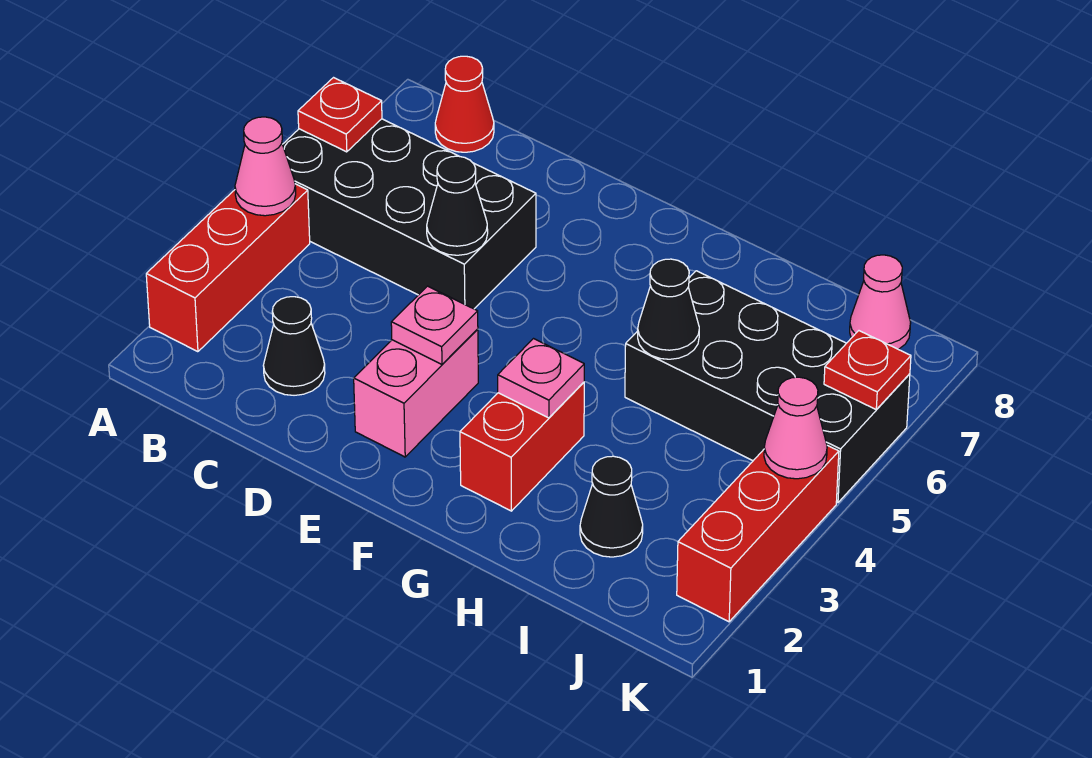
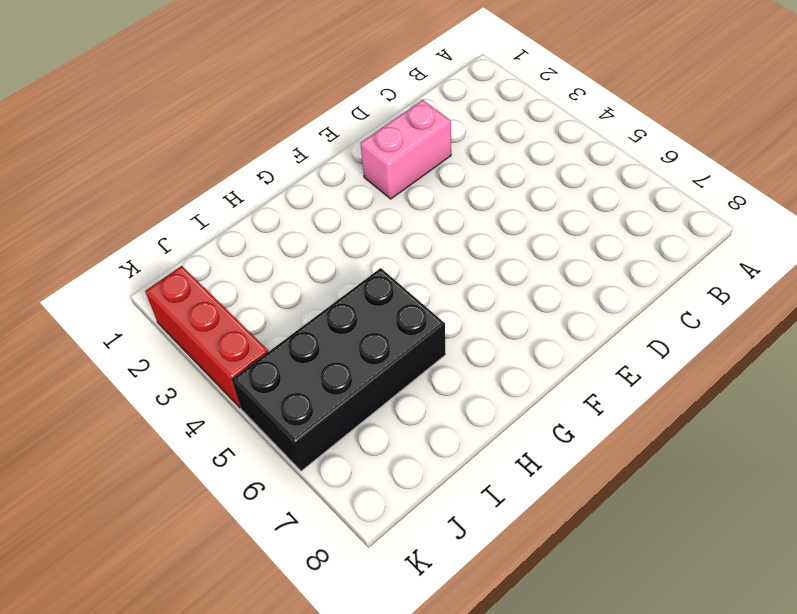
pink 1x2 brick [360,100,451,199] -> pink 1x2 brick turned to [354,329,478,457]
none -> red 1x3 brick [146,184,310,352]
none -> black 2x4 brick [283,119,536,309]
none -> red 1x1 cone [435,56,494,152]

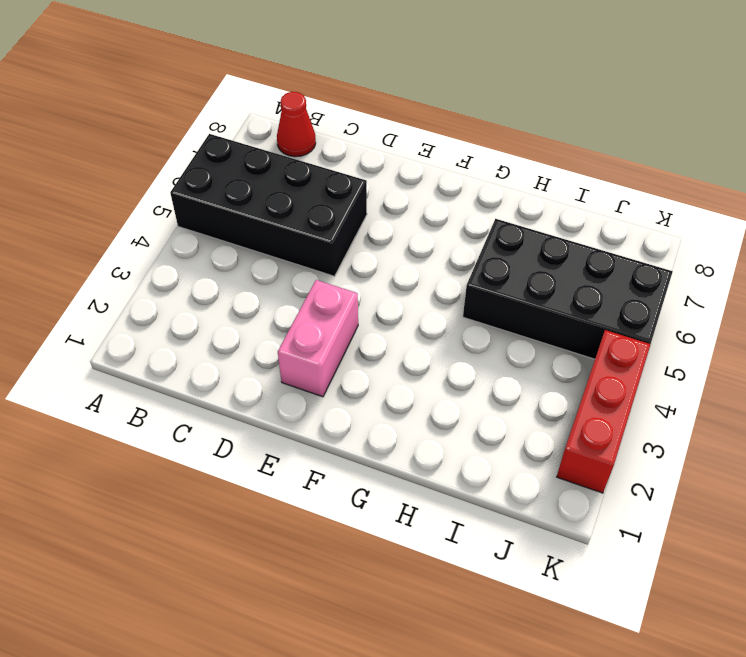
none -> red 1x3 brick [146,184,310,352]
none -> black 1x1 cone [263,297,325,395]
none -> red 1x2 brick [460,382,584,511]

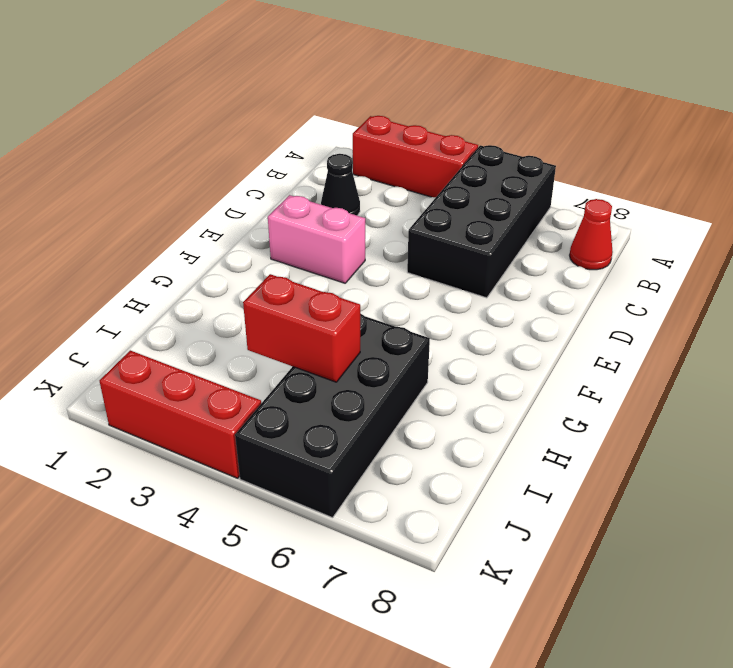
red 1x2 brick [243,274,360,382] -> red 1x2 brick moved to [460,382,584,511]
none -> black 1x1 cone [580,456,643,557]
none -> pink 1x1 cone [850,255,911,349]
none -> pink 1x1 cone [235,117,296,216]

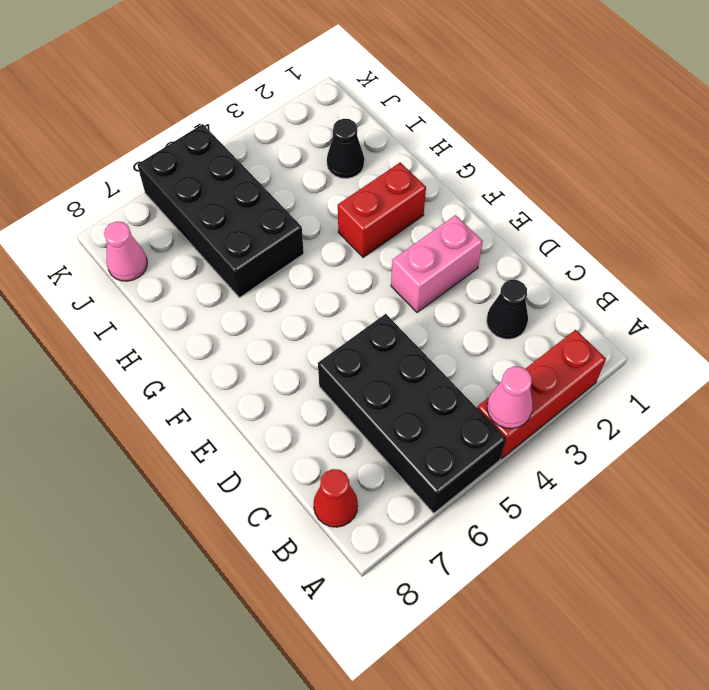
none -> red 1x3 brick [677,445,839,622]
none -> red 1x1 plate [298,78,382,152]
none -> black 1x1 cone [427,156,488,255]

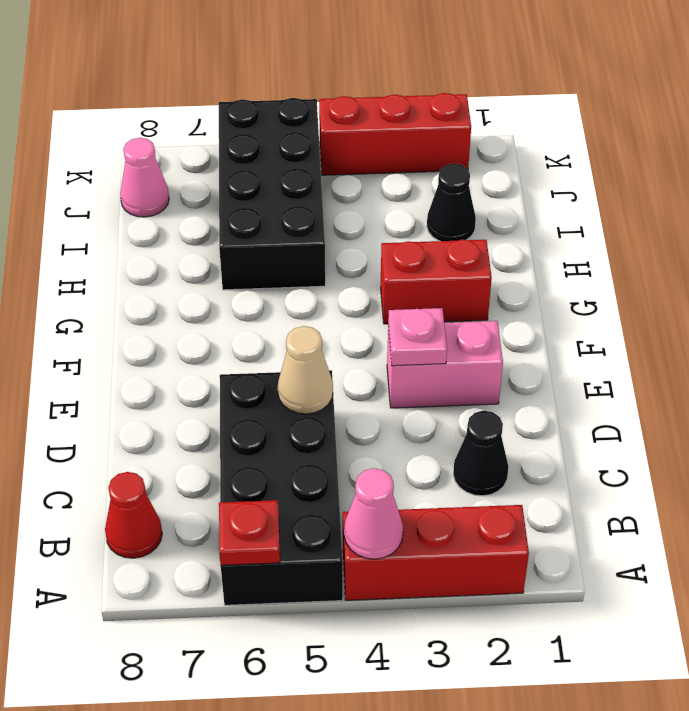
tan 1x1 cone [278,326,333,414] -> black 1x1 cone [427,156,488,255]
none -> pink 1x1 plate [498,339,584,418]
none -> black 1x1 cone [638,259,699,359]
none -> pink 1x1 cone [764,377,827,479]

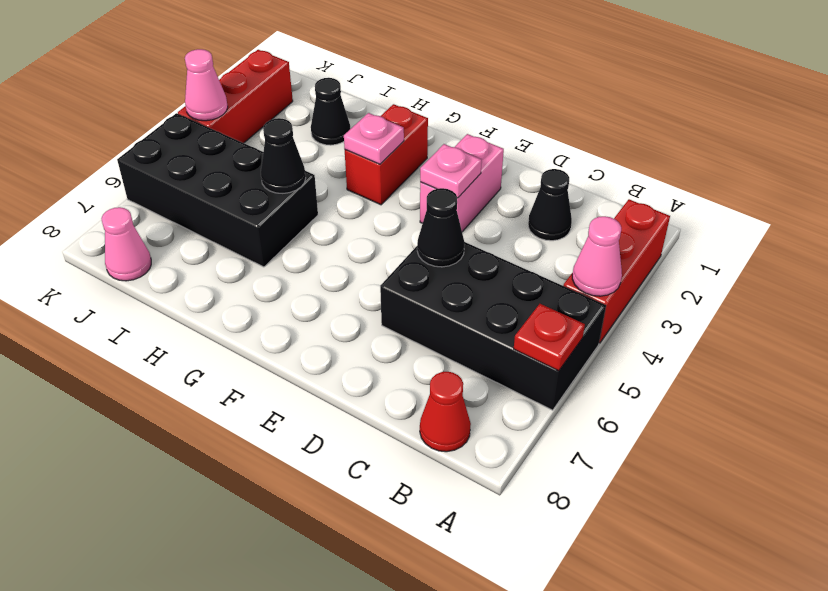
none -> red 1x1 plate [824,331,911,410]

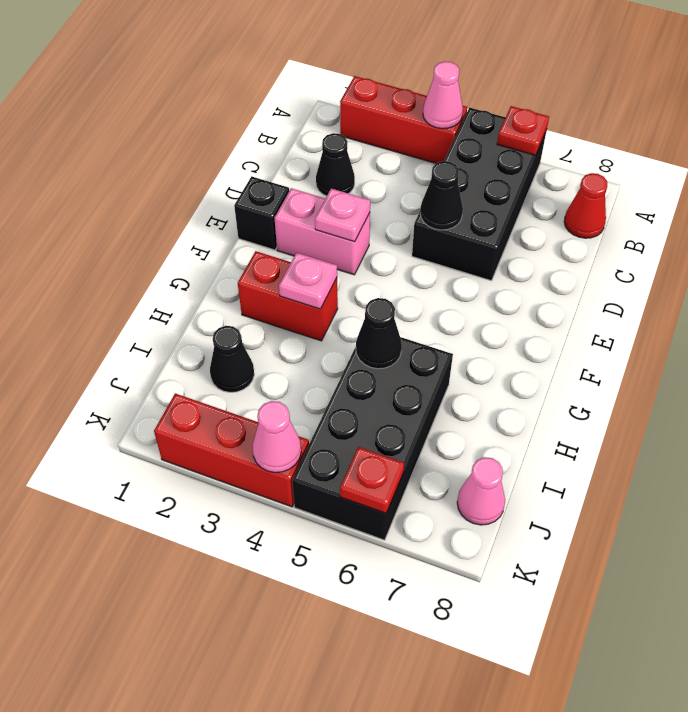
black 1x1 brick [234,176,289,250] -> none

